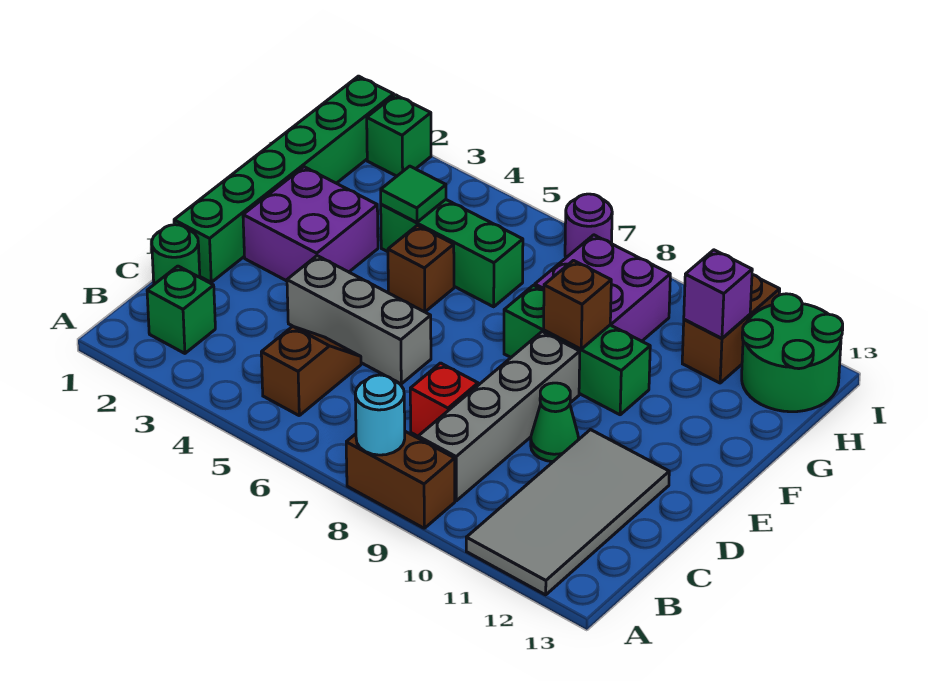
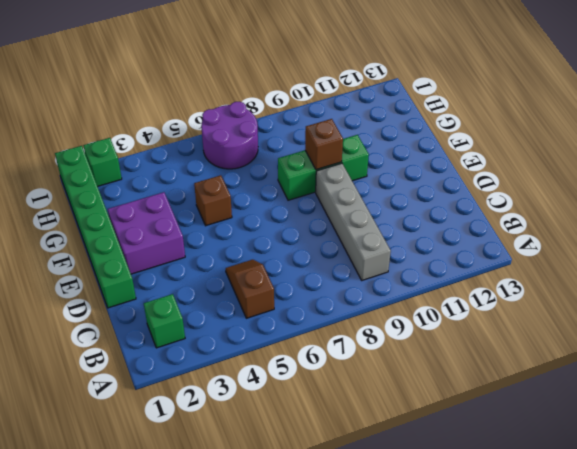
purple 2x2 round brick [201,102,258,169] -> purple 1x1 round brick [565,194,612,257]
none -> brown 1x2 brick [346,431,455,528]
none -> grey 2x4 tile [466,430,669,595]
none -> green 1x1 round brick [152,225,200,284]

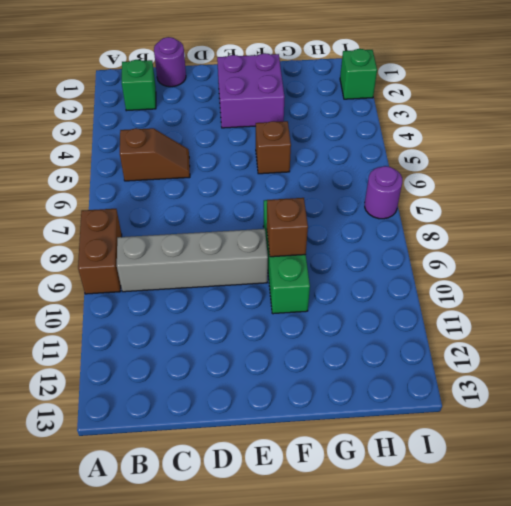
purple 1x1 round brick [154,37,186,87] -> green 1x1 round brick [152,225,200,284]
none -> grey 2x4 tile [466,430,669,595]
none -> red 1x1 brick [410,363,478,436]
none -> green 1x6 brick [174,76,394,282]

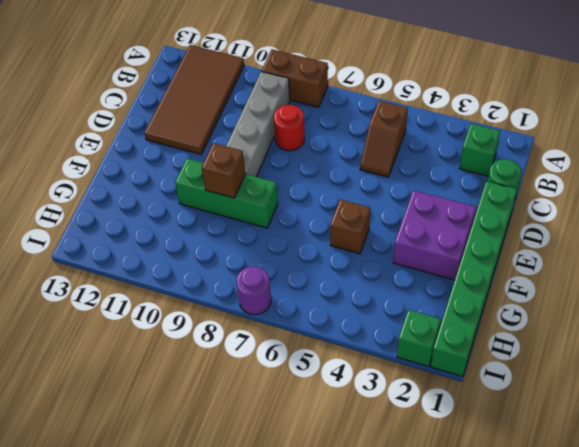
brown 2x4 tile [145,45,244,154] -> grey 2x4 tile [466,430,669,595]
red 1x1 round brick [274,105,305,151] -> red 1x1 brick [410,363,478,436]
none -> grey 1x3 brick [287,256,431,384]
none -> green 1x1 cone [531,383,579,462]
none -> green 1x3 brick [381,200,523,307]

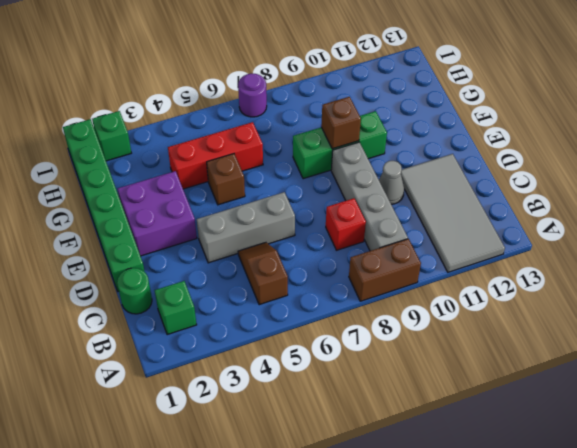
grey 1x1 cone [379,161,404,204] -> green 1x1 cone [531,383,579,462]
red 1x3 brick [168,122,263,189] -> green 1x3 brick [381,200,523,307]
none -> purple 2x2 brick [535,235,670,341]
none -> brown 1x2 brick [682,274,780,383]
none -> green 2x2 round brick [742,294,843,412]

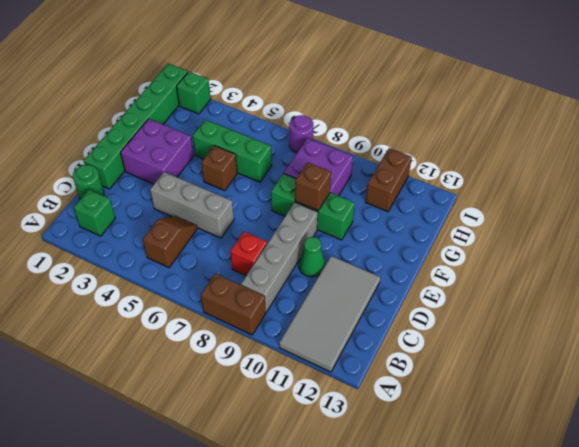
none -> green 2x2 round brick [742,294,843,412]
none -> cyan 1x1 round brick [355,375,405,455]
none -> green 1x1 tile [381,166,446,222]

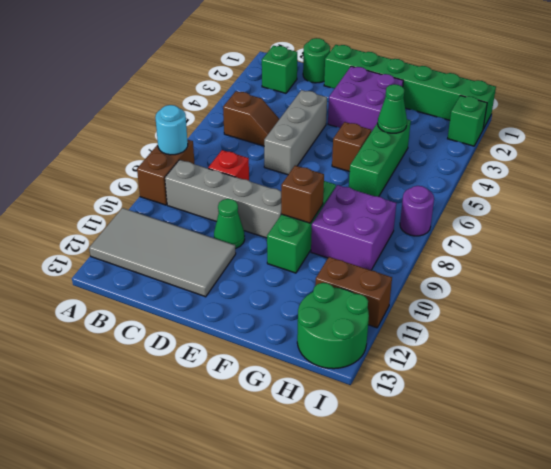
green 1x1 cone [378,84,407,133] -> green 1x1 tile [381,166,446,222]
none -> purple 1x1 brick [684,250,752,339]

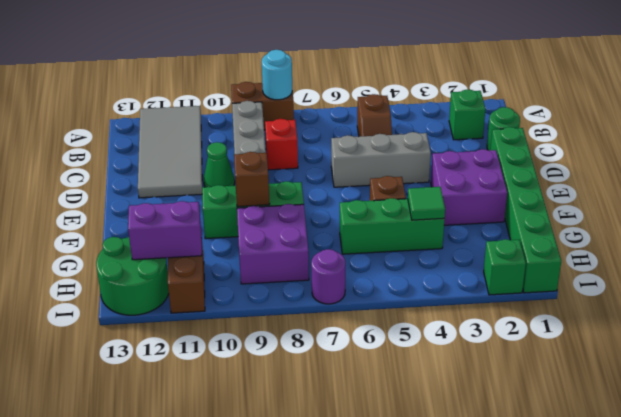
purple 1x2 brick [128,201,202,260] -> purple 1x1 brick [684,250,752,339]

